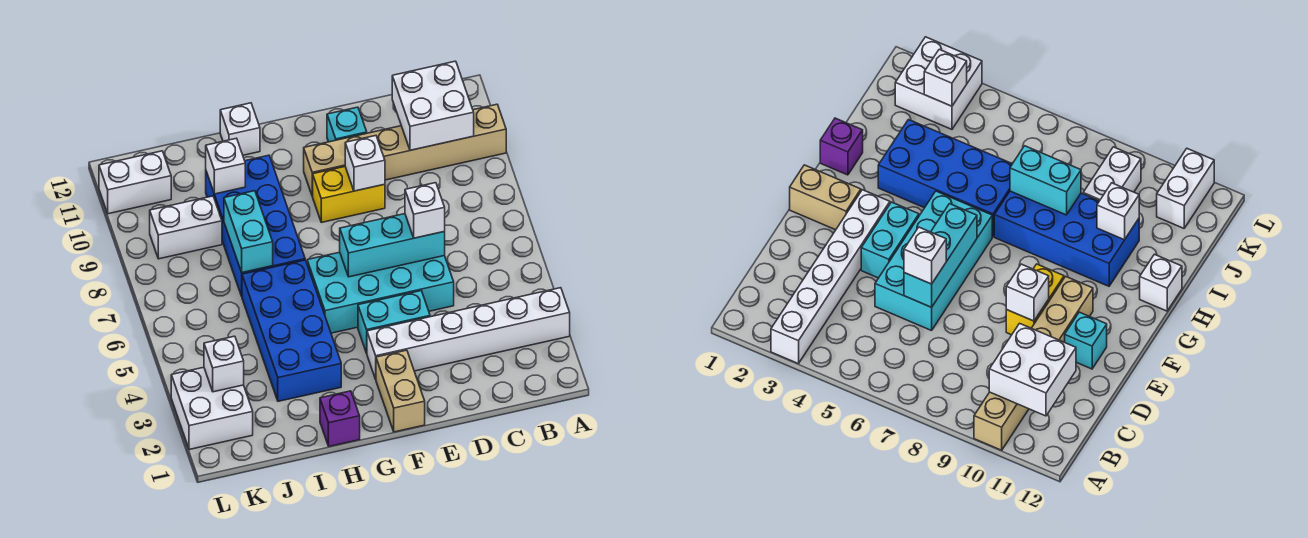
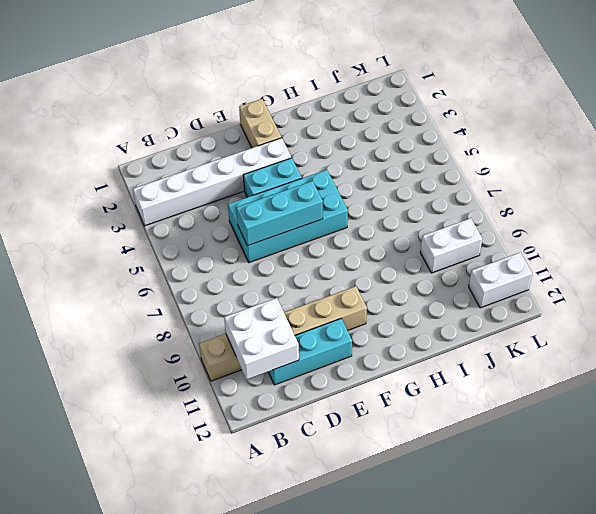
cyan 1x3 brick [268,319,352,385] -> cyan 1x1 brick [327,107,367,142]
none -> yellow 1x2 brick [313,167,385,222]
none -> purple 1x1 brick [320,391,360,446]
none -> blue 2x4 brick [242,260,341,401]

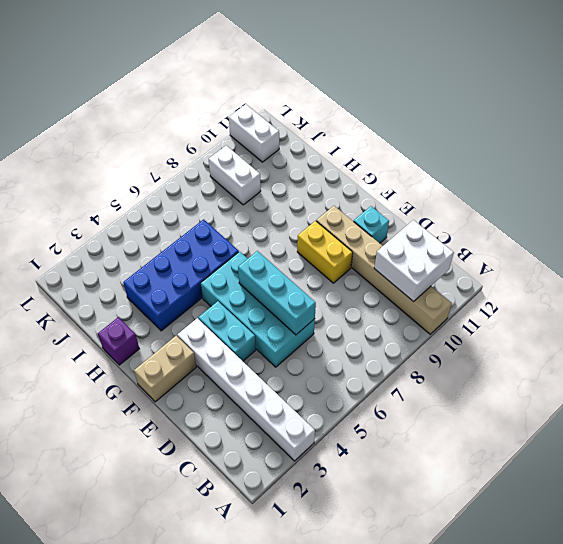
none -> blue 2x4 brick [206,155,305,296]
none -> white 1x1 brick [220,103,260,155]
none -> white 2x2 brick [171,367,253,450]

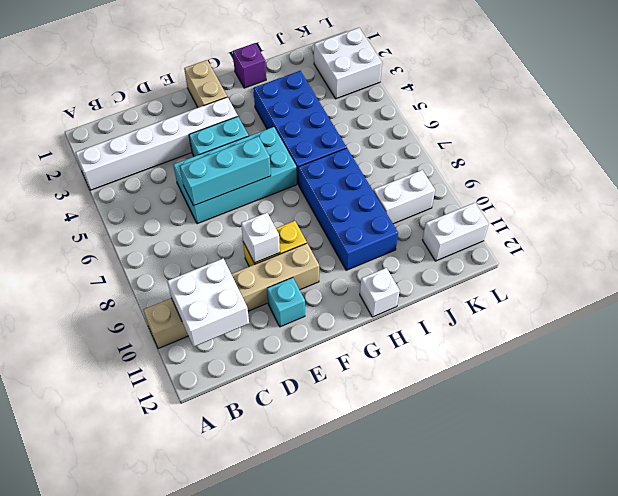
none -> cyan 1x2 brick [224,191,273,273]
none -> white 1x1 brick [206,138,245,194]
none -> white 1x1 brick [204,336,244,392]

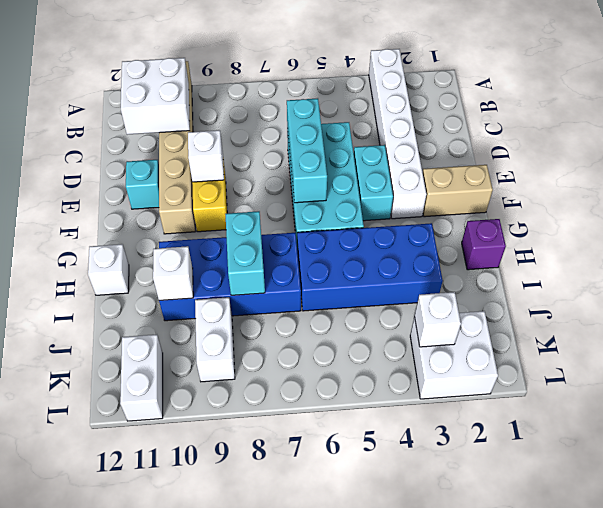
cyan 1x2 brick [225,211,265,295] -> cyan 1x2 brick turned to [224,191,273,273]
none -> white 1x1 brick [405,183,445,238]

